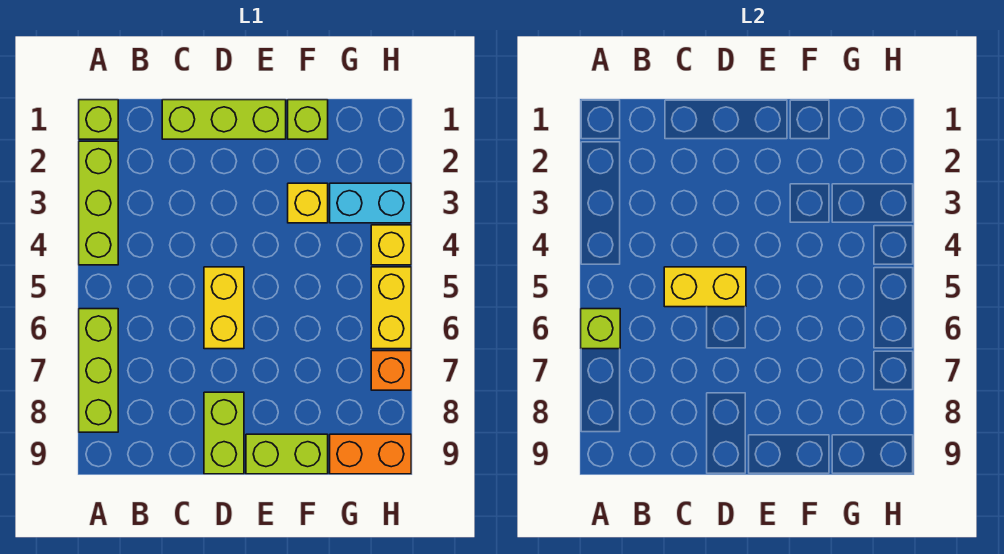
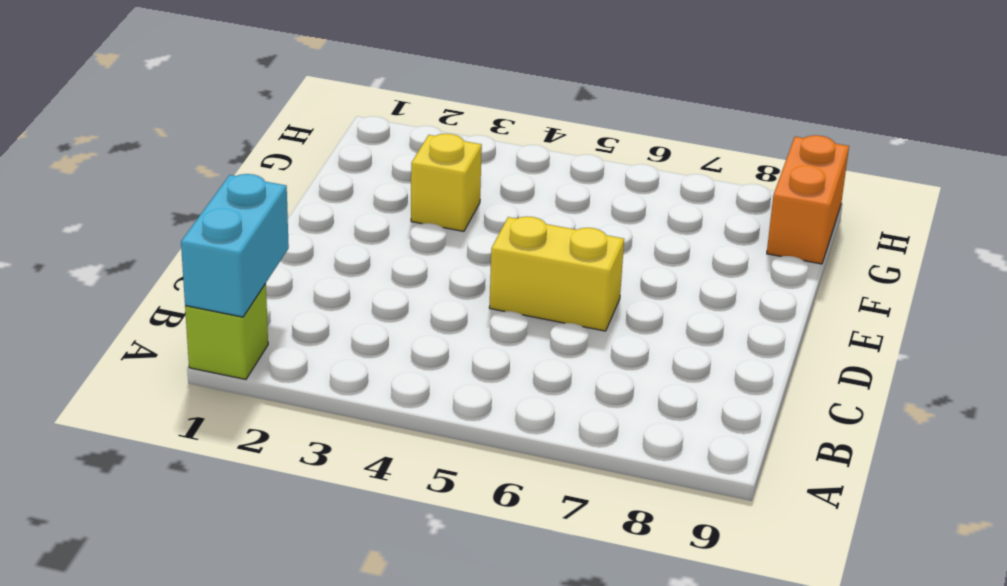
cyan 1x2 brick [181,174,289,317] -> cyan 1x2 brick moved to [330,183,411,223]
none -> lime 1x3 brick [79,141,118,265]
none -> lime 1x3 brick [79,309,118,432]
none -> lime 1x3 brick [162,100,286,139]

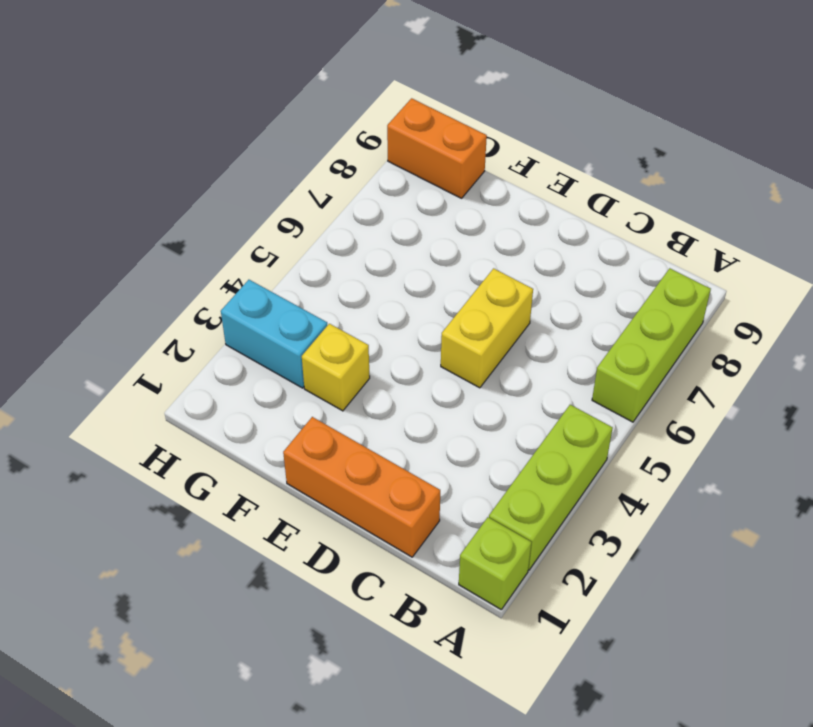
orange 1x3 brick [283,417,440,557] -> lime 1x3 brick [162,100,286,139]
none -> lime 1x2 brick [204,392,244,474]
none -> lime 1x2 brick [246,434,328,474]
none -> lime 1x1 brick [288,100,328,139]

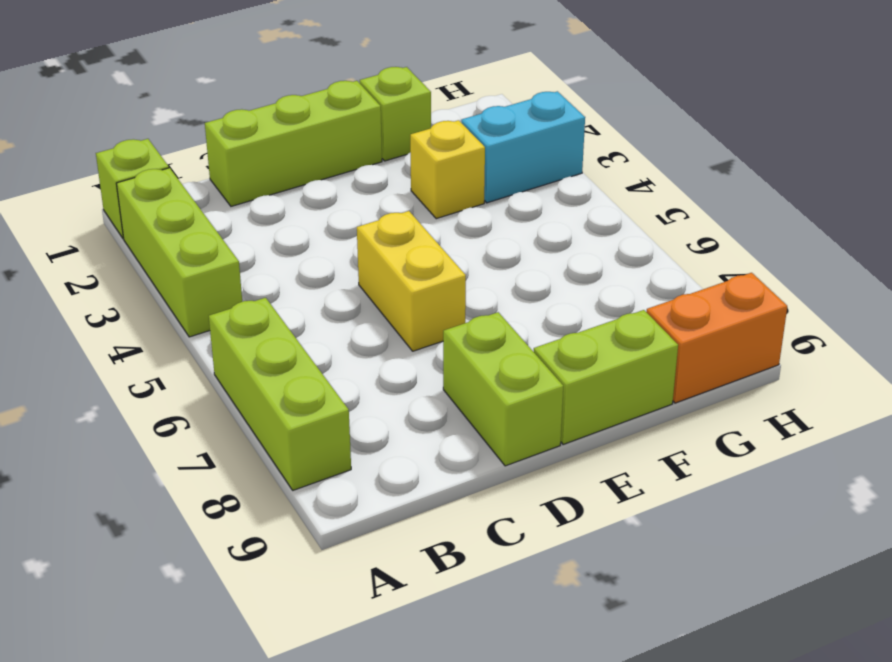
none -> yellow 1x1 brick [371,225,411,265]
none -> yellow 1x2 brick [371,267,411,349]
none -> orange 1x1 brick [371,351,411,390]

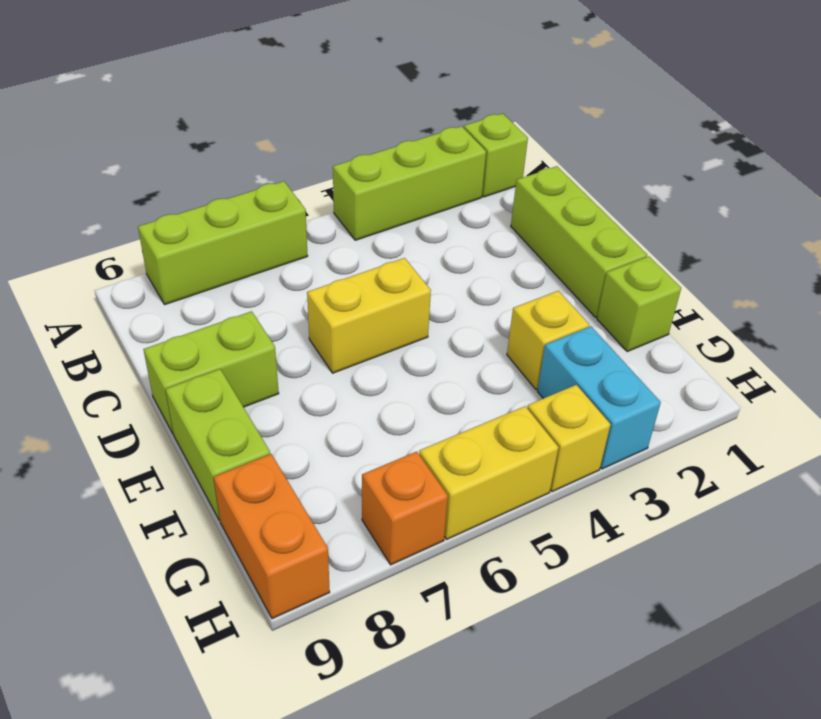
none -> lime 1x1 brick [581,309,620,349]
none -> yellow 1x2 brick [664,267,746,307]

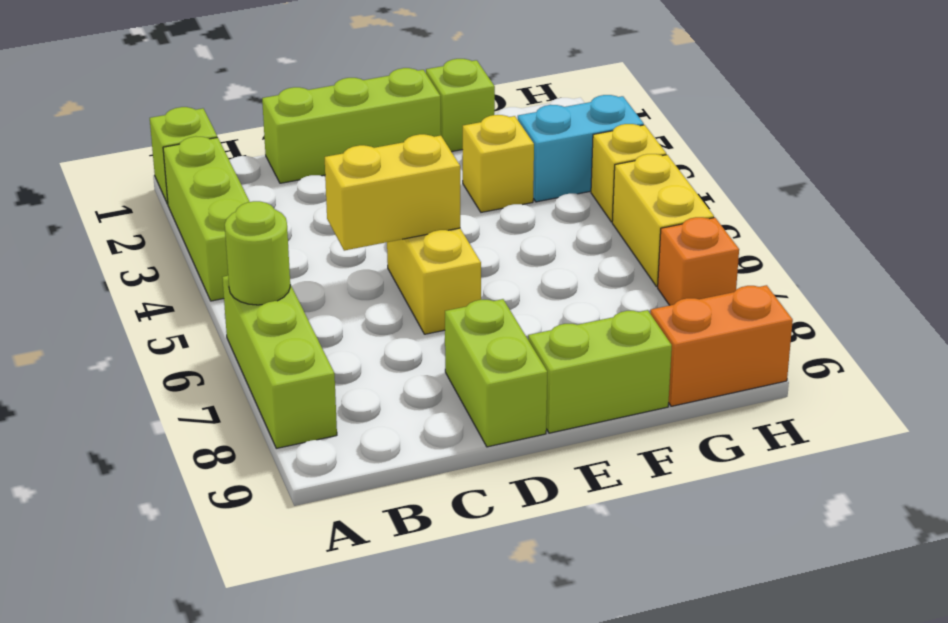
lime 1x1 round brick [225,201,290,305] -> lime 1x1 brick [581,309,620,349]

